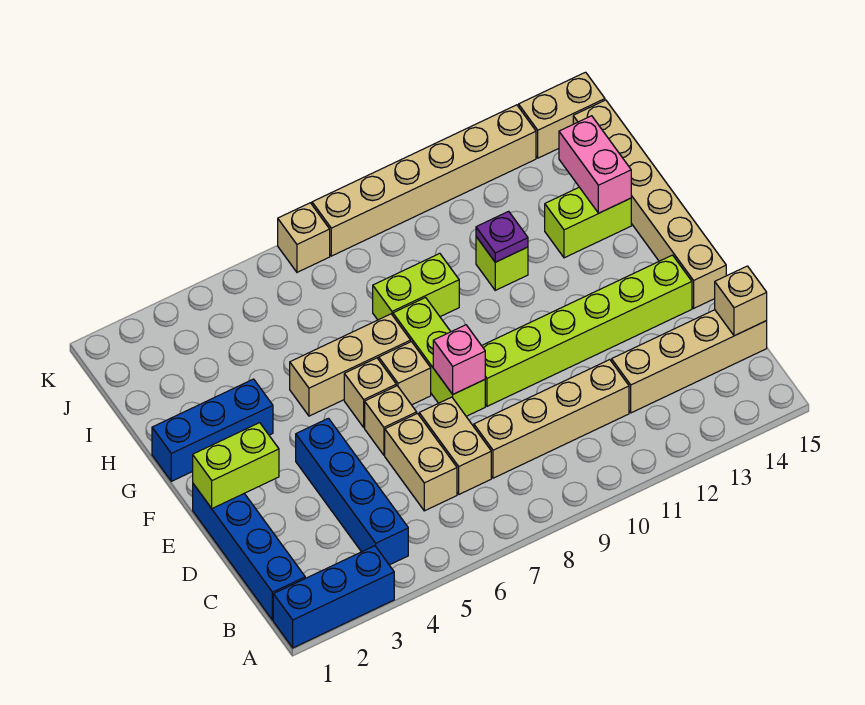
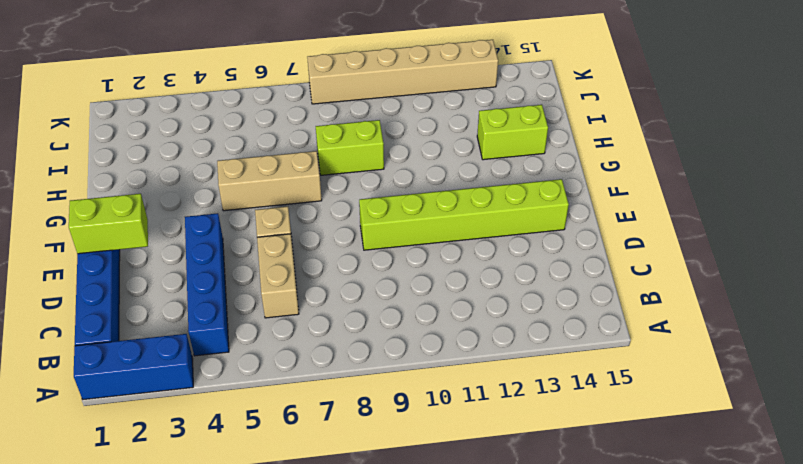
none -> tan 1x2 brick [419,397,491,494]
none -> tan 1x4 brick [474,360,629,478]
none -> tan 1x4 brick [612,310,767,413]

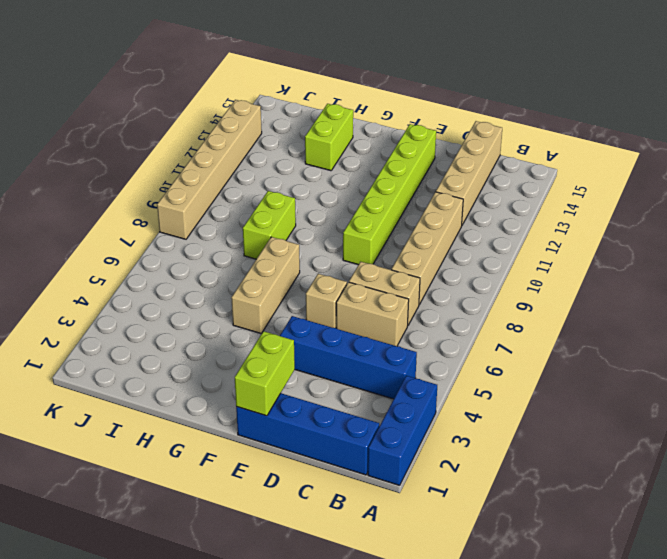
none -> lime 1x3 brick [393,298,485,416]
none -> tan 1x6 brick [573,100,726,308]
none -> tan 1x1 brick [344,358,396,427]

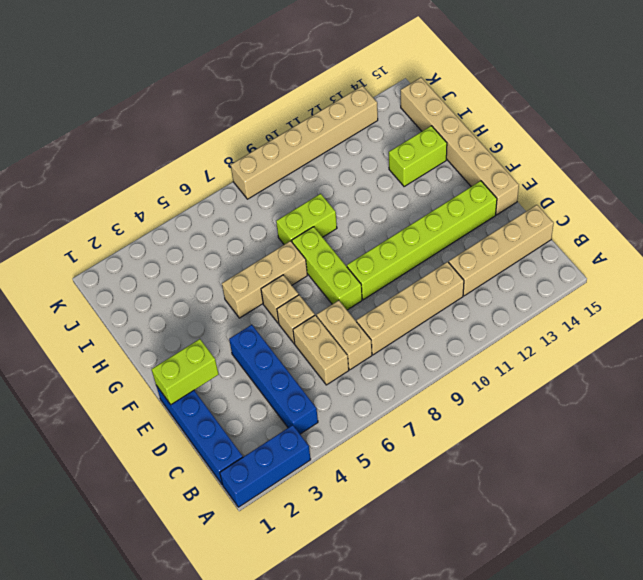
none -> tan 1x1 brick [379,342,431,405]
none -> blue 1x3 brick [152,379,273,481]
none -> lime 1x1 brick [476,237,528,290]

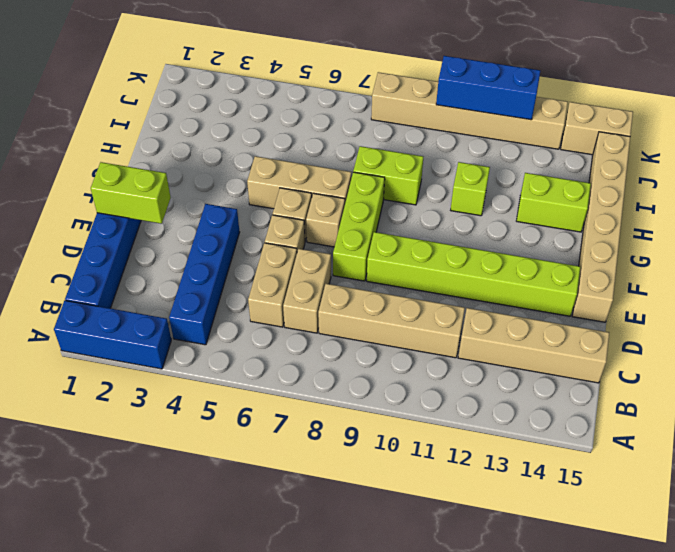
blue 1x3 brick [436,56,540,120] -> blue 1x3 brick moved to [152,379,273,481]
none -> tan 1x1 brick [278,203,330,272]
none -> tan 1x1 brick [715,266,767,336]
none -> pink 1x1 brick [433,325,485,394]

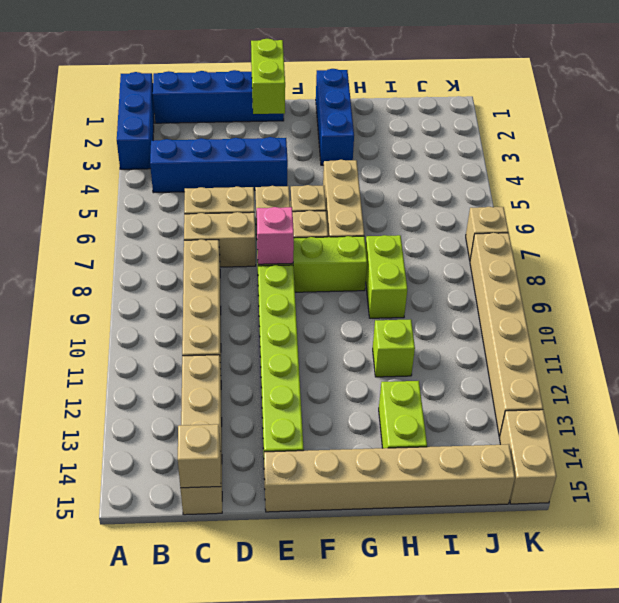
none -> purple 1x1 plate [476,211,528,262]
none -> pink 1x2 brick [559,116,631,213]

